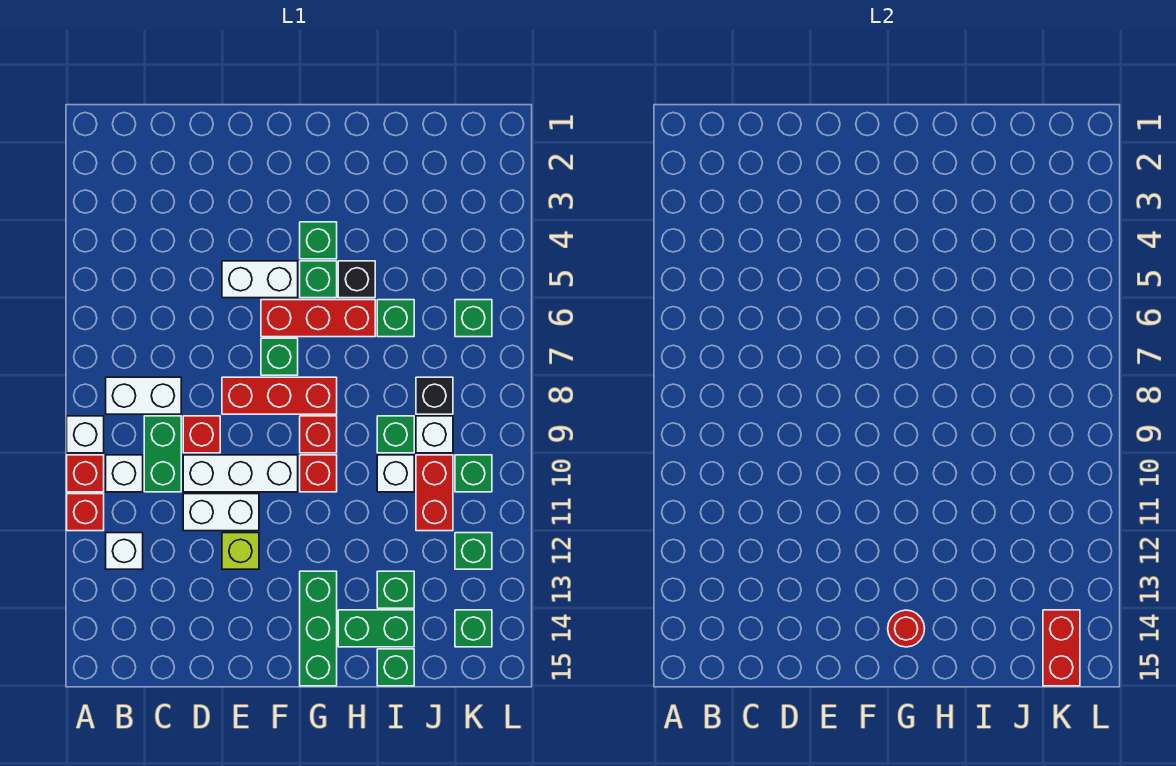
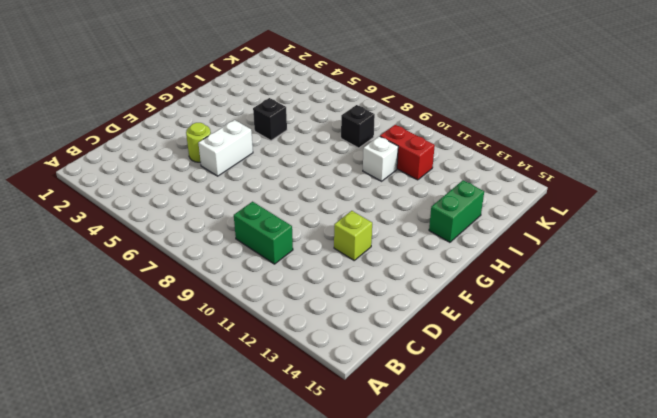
lime 1x1 round brick [186,123,211,162] -> none
none -> white 1x1 brick [67,416,104,453]
none -> red 1x1 brick [67,455,104,492]
none -> red 1x1 brick [67,494,104,531]
none -> white 1x2 brick [106,377,181,414]

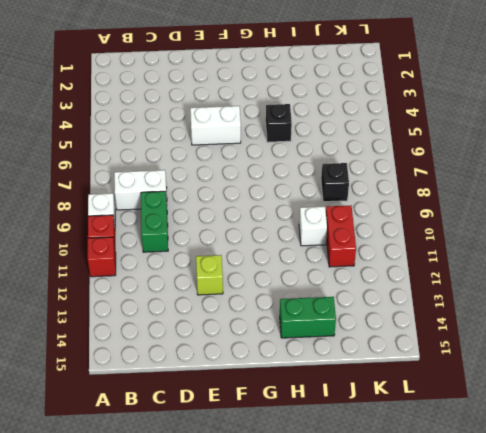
none -> white 1x1 brick [106,455,143,492]
none -> white 1x1 brick [106,533,143,569]
none -> red 1x1 brick [183,416,220,453]
none -> white 1x3 brick [183,455,298,492]

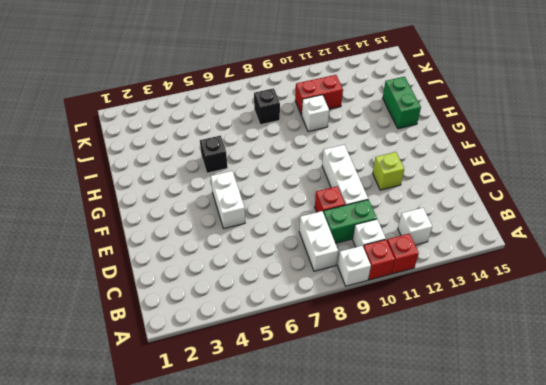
none -> white 1x2 brick [183,494,259,531]
none -> red 1x3 brick [222,377,337,414]
none -> red 1x3 brick [261,300,375,337]
none -> green 1x1 brick [261,338,298,375]

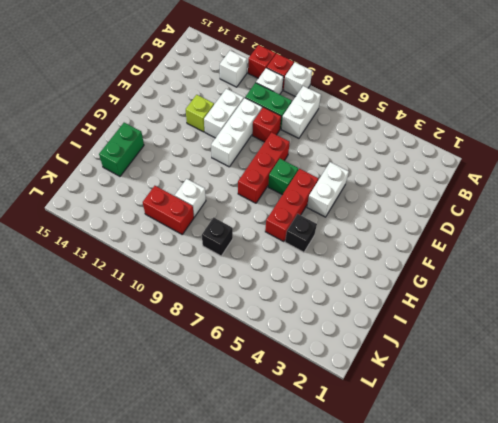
none -> green 1x1 brick [300,222,337,259]
none -> green 1x1 brick [300,261,337,298]
none -> red 1x1 brick [300,416,337,453]
none -> red 1x1 brick [300,455,337,492]

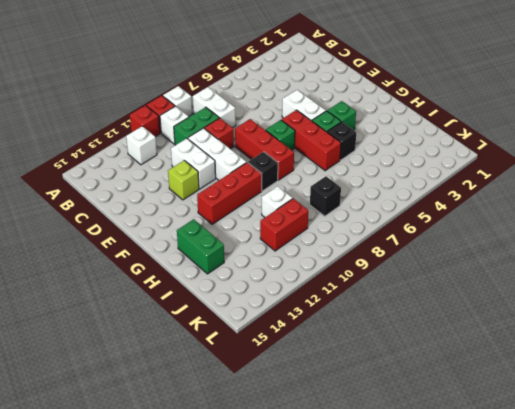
black 1x1 brick [248,152,278,191] -> red 1x1 brick [300,416,337,453]
red 1x3 brick [197,162,262,224] -> red 1x1 brick [300,455,337,492]
none -> green 1x3 brick [300,571,337,686]
none -> green 1x1 brick [377,300,414,337]
none -> green 1x1 brick [377,416,414,453]
none -> green 1x1 brick [377,571,414,608]

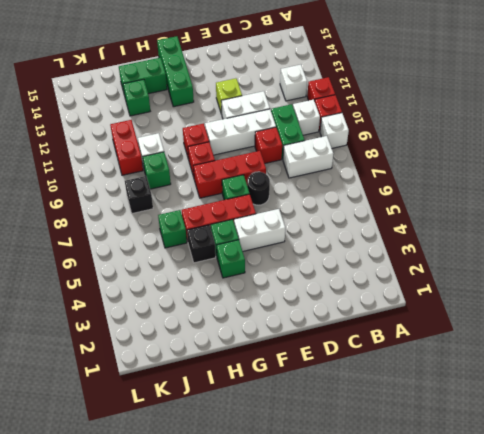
black 1x1 round brick [247,172,270,205] -> none
none -> green 1x1 brick [377,649,414,686]
none -> white 1x1 brick [416,416,453,453]
none -> green 1x1 brick [455,300,492,337]
none -> green 1x1 brick [455,455,492,492]

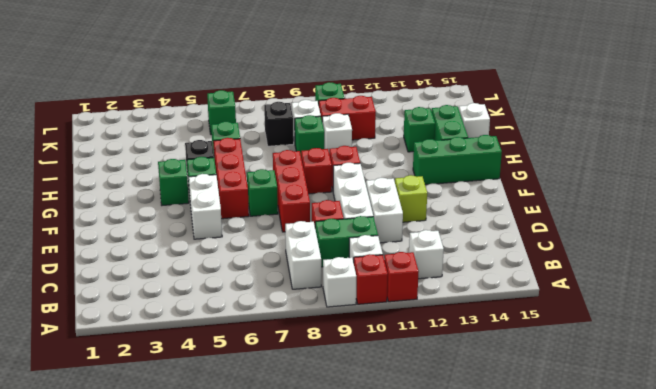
white 1x1 brick [459,103,490,138] -> green 1x1 brick [377,649,414,686]
none -> green 1x1 brick [455,533,492,569]
none -> green 1x1 brick [455,610,492,647]
none -> red 1x1 round brick [888,610,925,647]
none -> red 1x2 brick [1043,610,1080,686]

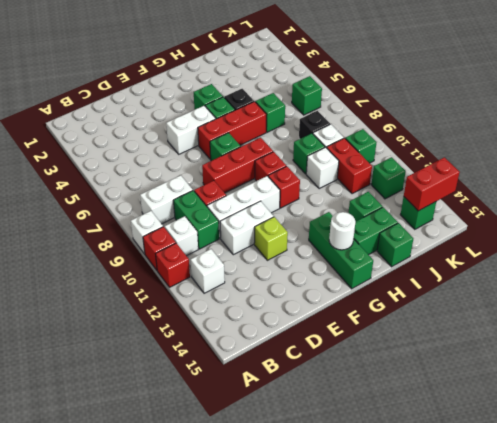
white 1x1 round brick [329,212,356,250] -> red 1x1 round brick [888,610,925,647]
red 1x2 brick [404,157,460,211] -> red 1x2 brick turned to [1043,610,1080,686]

